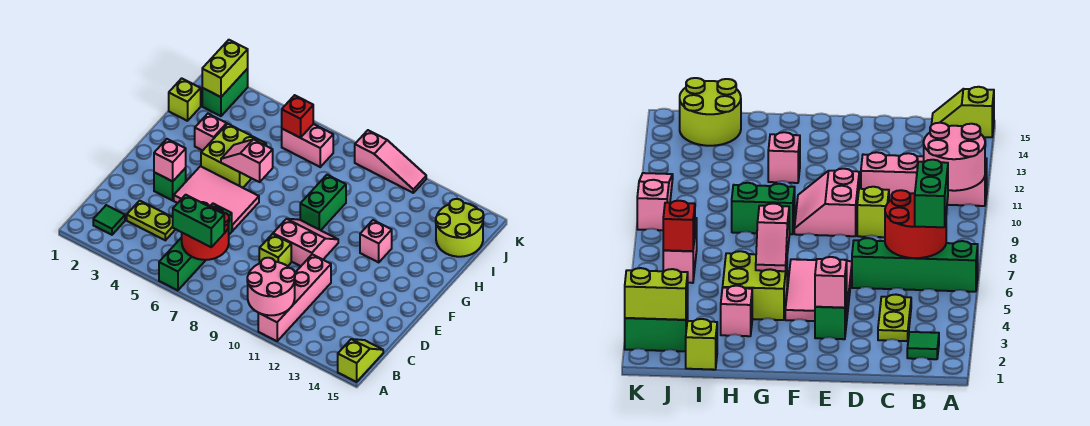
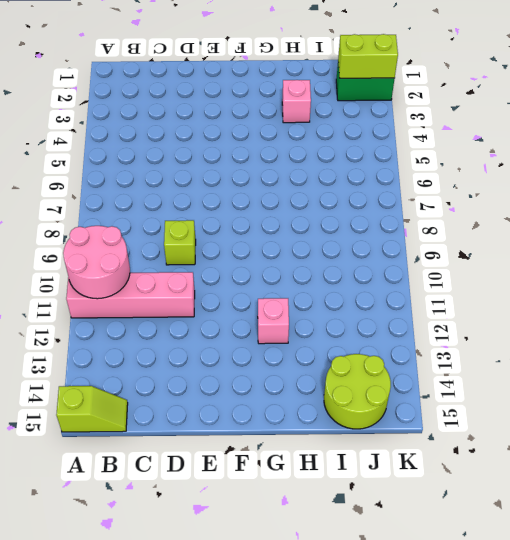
none -> green 1x4 brick [159,204,232,290]
none -> green 1x1 tile [93,205,125,235]
none -> lime 1x2 plate [127,201,176,240]

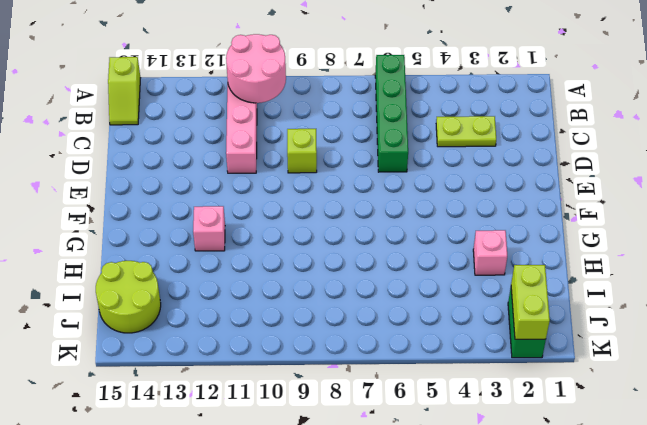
none -> green 1x1 tile [93,205,125,235]
none -> green 1x1 brick [154,168,186,200]
none -> pink 2x3 tile [174,166,259,231]

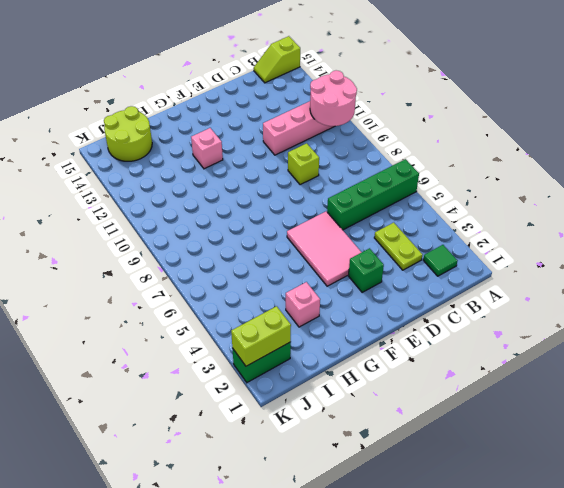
none -> pink 2x2 slope [273,219,338,266]
none -> lime 2x2 brick [201,124,266,188]
none -> green 1x2 brick [300,175,346,230]

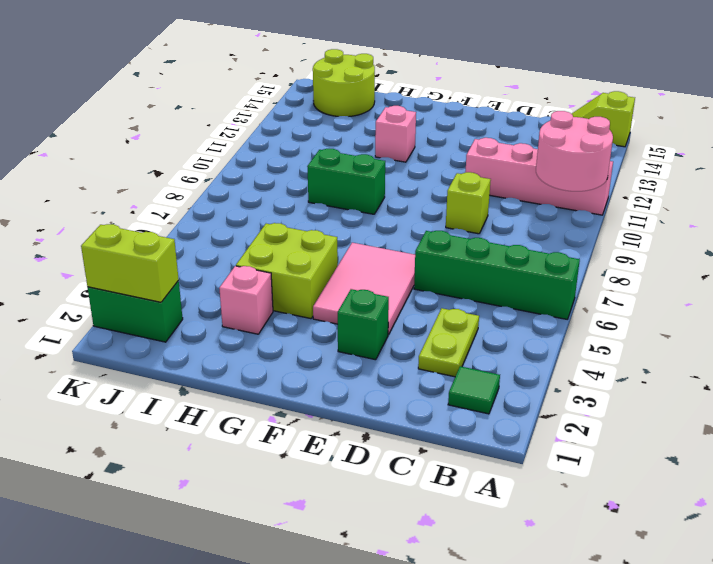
none -> pink 2x2 slope [273,219,338,266]
none -> lime 1x1 brick [169,78,201,121]
none -> pink 1x2 brick [282,124,333,167]

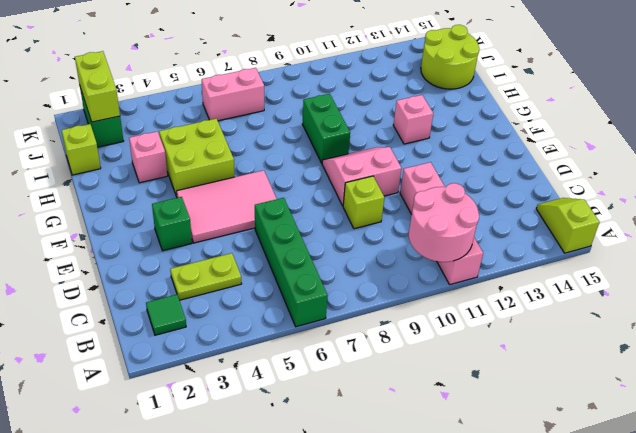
none -> pink 1x3 slope [355,130,426,193]
none -> red 2x2 round brick [182,202,229,260]
none -> pink 1x1 brick [154,139,186,181]

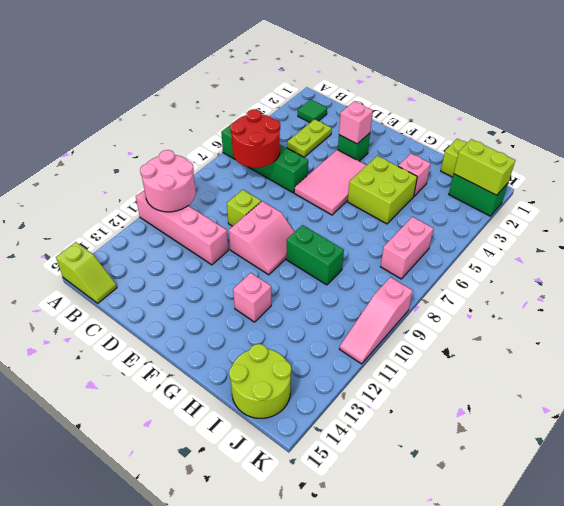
none -> pink 1x2 slope [221,139,273,182]
none -> red 1x1 brick [282,95,313,138]
none -> green 1x2 brick [173,195,224,247]

